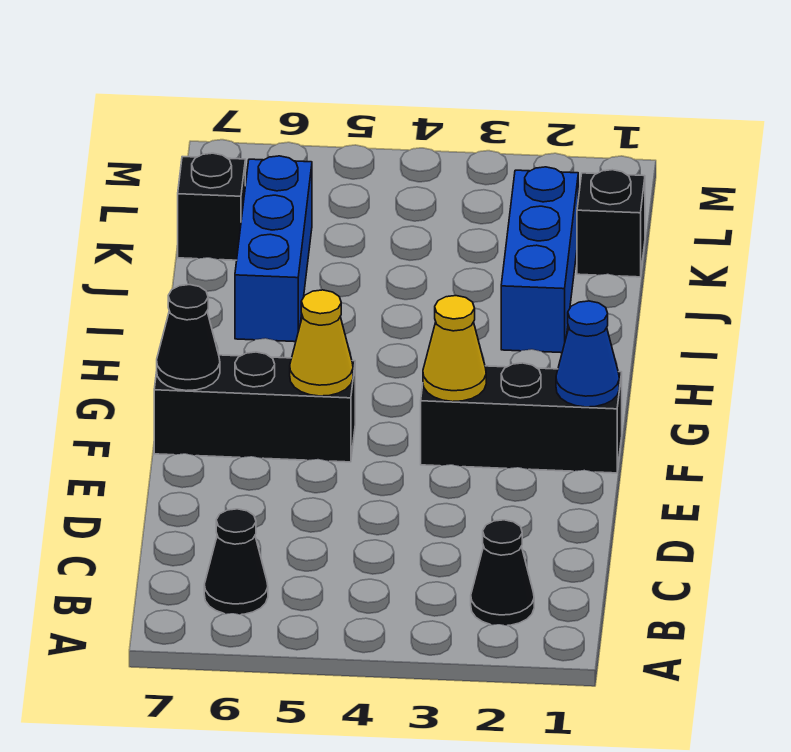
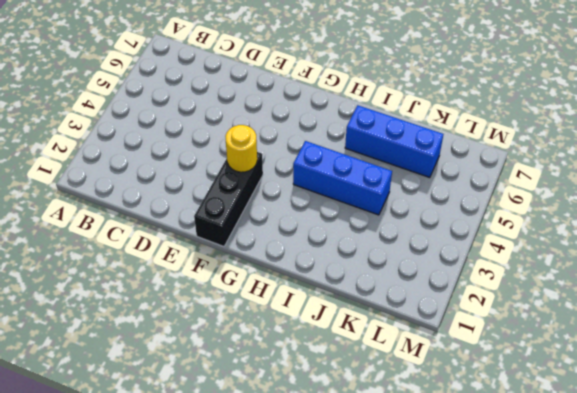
yellow 1x1 round brick [225,125,257,172] -> yellow 1x1 cone [423,296,486,402]
blue 1x3 brick [293,141,392,215] -> blue 1x3 brick moved to [501,167,578,353]
none -> black 1x1 cone [471,520,534,625]
none -> black 1x1 cone [204,509,268,615]
none -> black 1x3 brick [154,352,355,462]

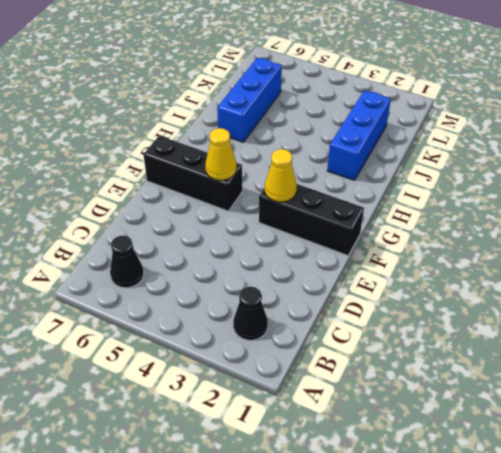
none -> black 1x1 brick [577,170,645,277]
none -> black 1x1 brick [178,153,245,260]
none -> blue 1x1 cone [556,301,619,407]

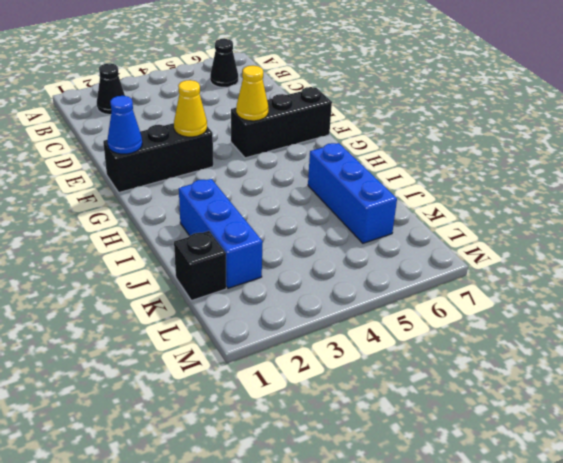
none -> black 1x1 brick [178,153,245,260]
none -> black 1x1 cone [157,285,220,391]

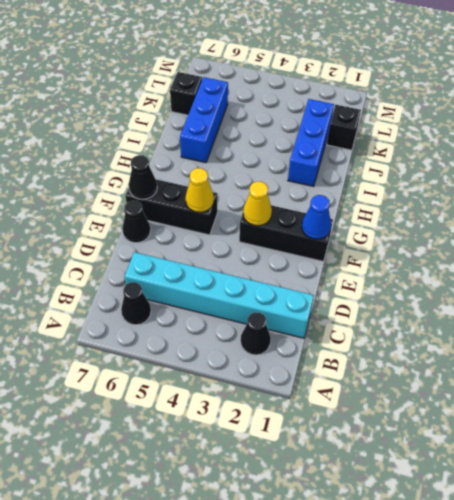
cyan 1x6 brick [125,252,314,338] -> none
black 1x1 cone [122,201,151,243] -> none

